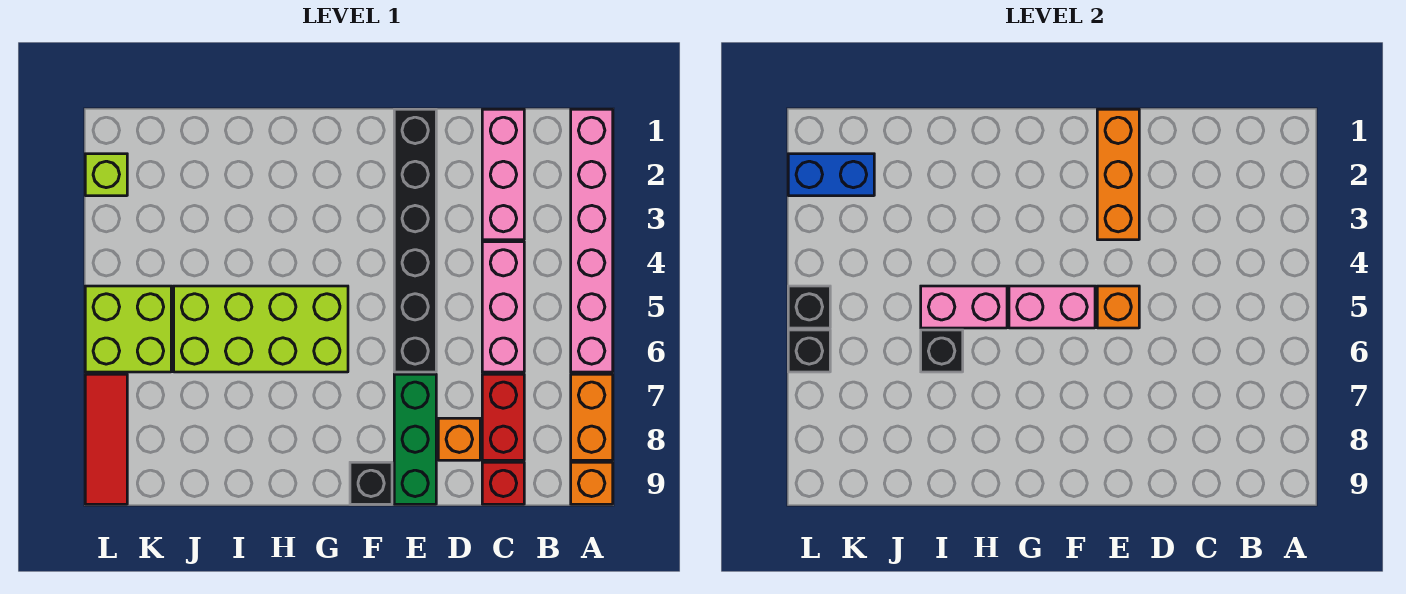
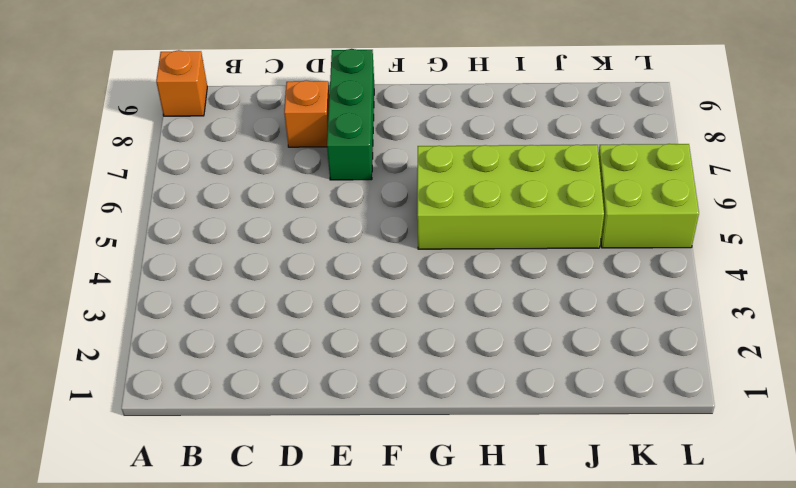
none -> pink 1x6 brick [571,109,613,372]
none -> orange 1x2 brick [571,374,613,460]
none -> pink 1x3 brick [482,109,524,240]

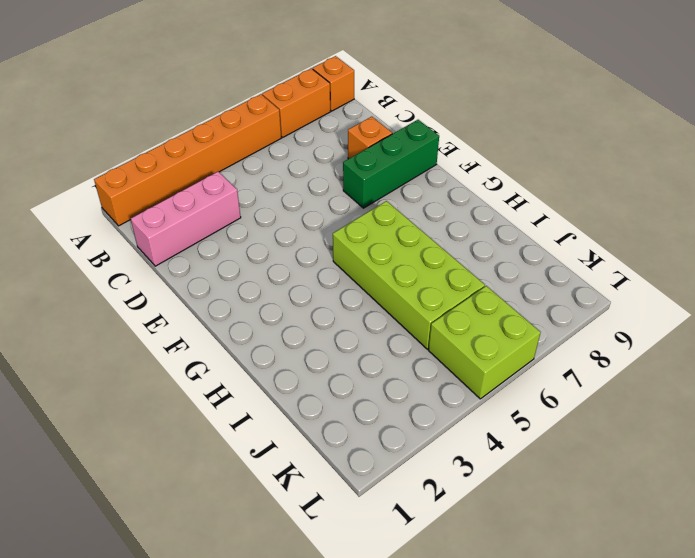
orange 1x6 brick [94,94,281,226] -> pink 1x6 brick [571,109,613,372]
none -> pink 1x3 brick [482,242,524,372]
none -> red 1x2 brick [482,374,524,460]
none -> red 1x1 brick [482,462,524,504]

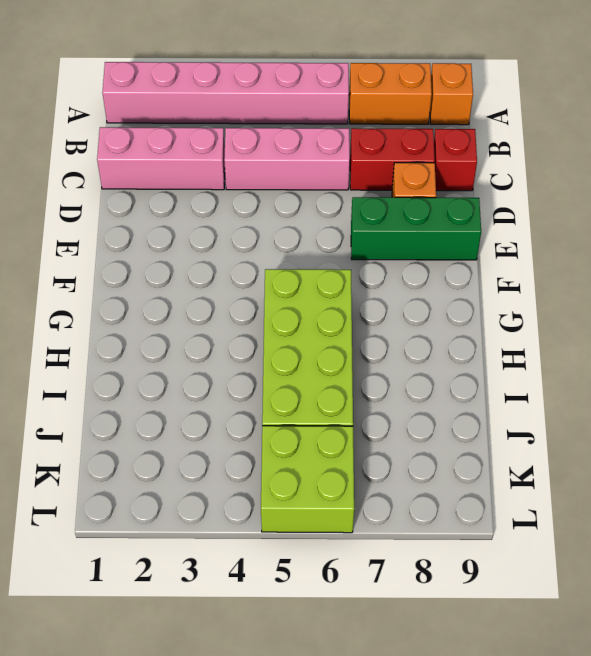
none -> black 1x6 brick [394,109,436,372]
none -> black 1x1 brick [350,462,392,504]
none -> lime 1x1 brick [85,154,127,196]

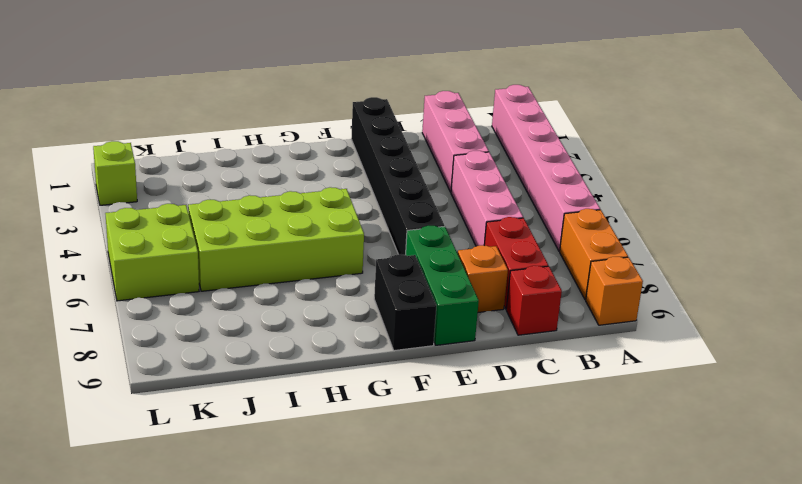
black 1x2 brick [374,254,437,351] -> black 1x1 brick [350,462,392,504]
none -> red 1x3 tile [85,374,127,504]
none -> orange 1x3 brick [1097,109,1139,240]
none -> orange 1x1 brick [1097,286,1139,328]

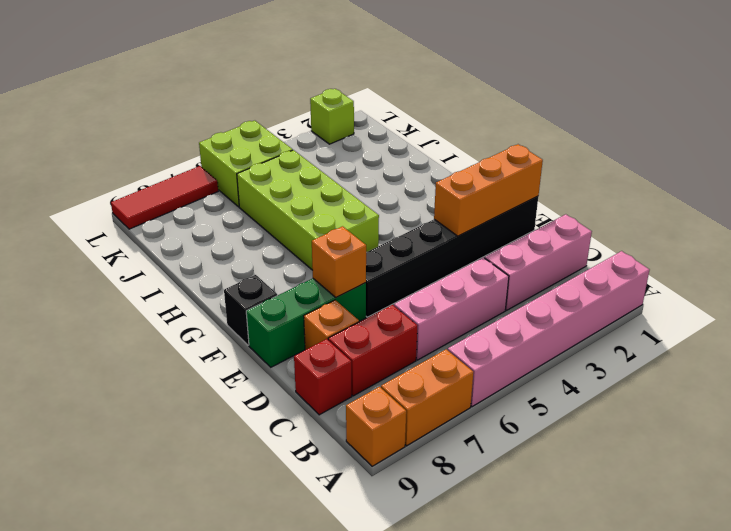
orange 1x1 brick [312,226,366,297] -> orange 1x1 brick moved to [1097,286,1139,328]
none -> pink 1x2 brick [1009,286,1095,328]
none -> pink 1x2 brick [921,286,1007,328]
none -> black 1x1 brick [921,330,963,372]

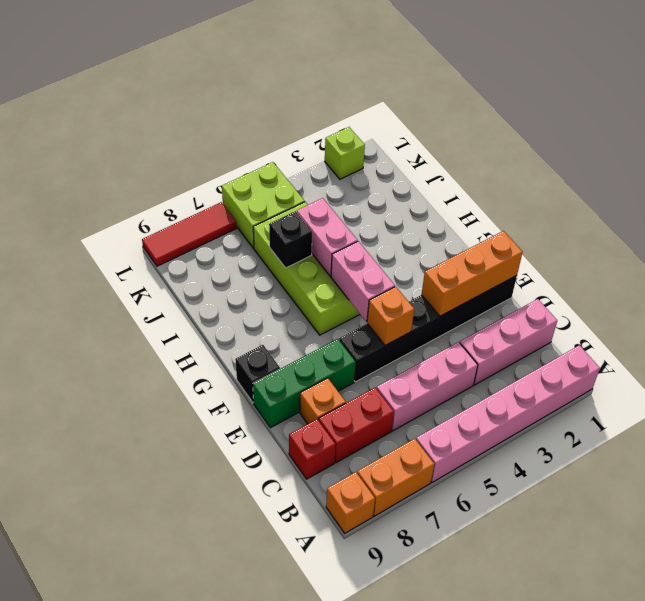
none -> blue 1x2 brick [788,154,874,196]
none -> black 1x1 brick [788,286,830,328]
none -> black 1x1 brick [788,330,830,372]

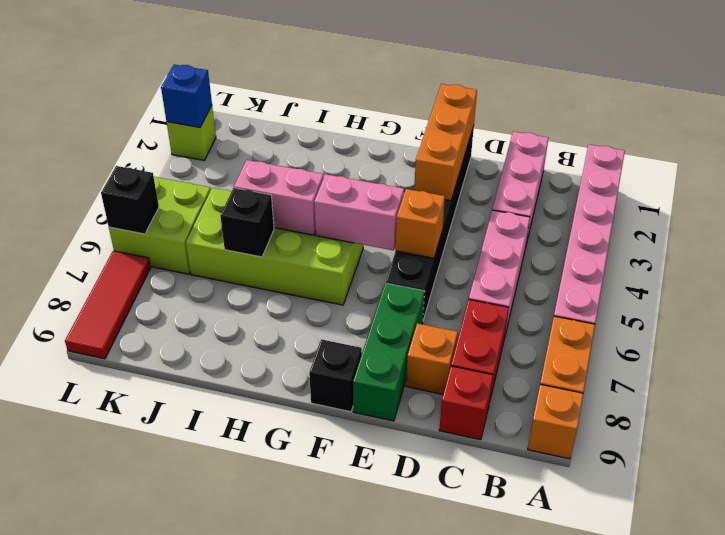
blue 1x1 brick [161,64,212,127] -> blue 1x2 brick [788,154,874,196]
none -> black 1x1 brick [788,286,830,328]

